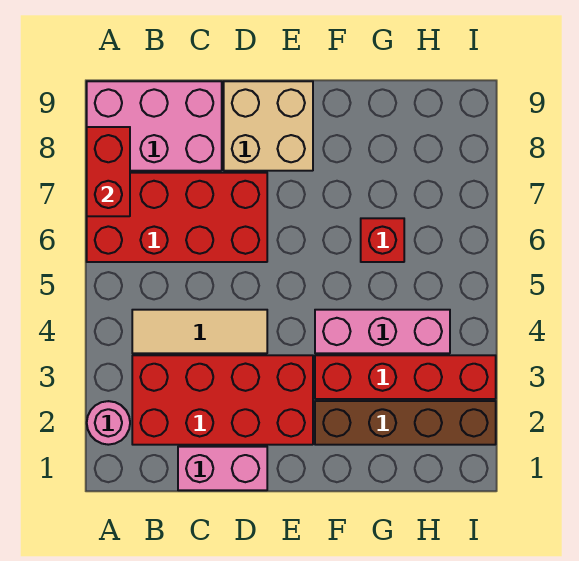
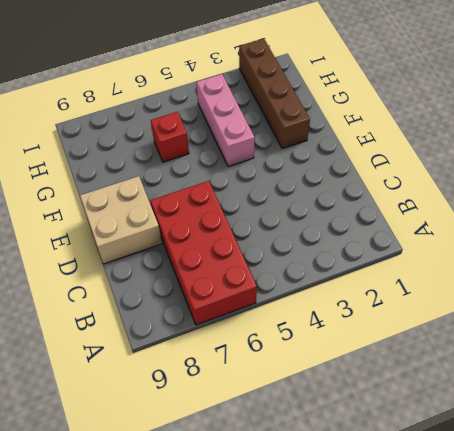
none -> pink 1x1 round brick [87,401,130,445]
none -> pink 2x3 brick [87,81,222,171]
none -> red 2x4 brick [132,355,313,445]

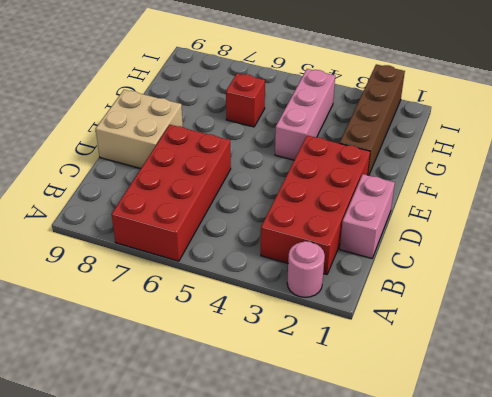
none -> pink 2x3 brick [87,81,222,171]
none -> tan 1x3 tile [132,310,267,353]
none -> red 1x4 brick [315,355,496,399]

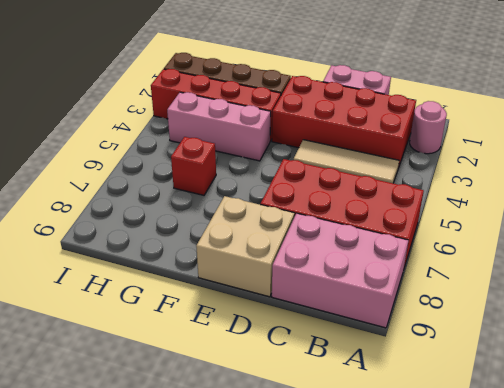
none -> red 1x2 brick [87,127,130,216]

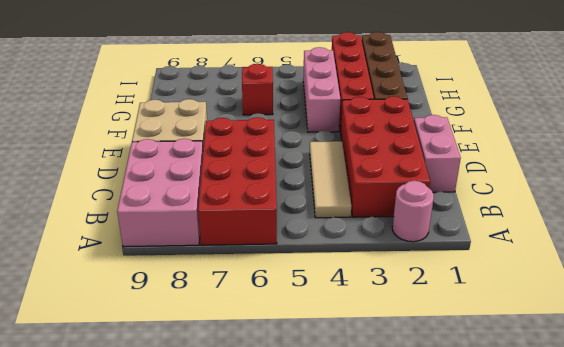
none -> red 1x2 brick [87,127,130,216]

